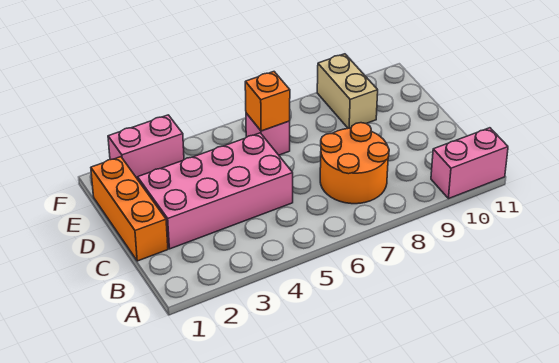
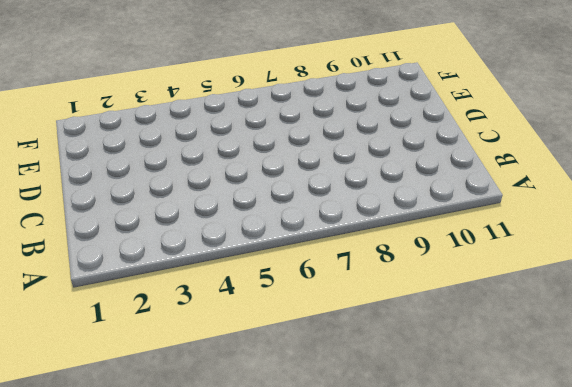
none -> pink 1x2 brick [431,128,508,199]
none -> orange 2x2 round brick [320,123,389,204]

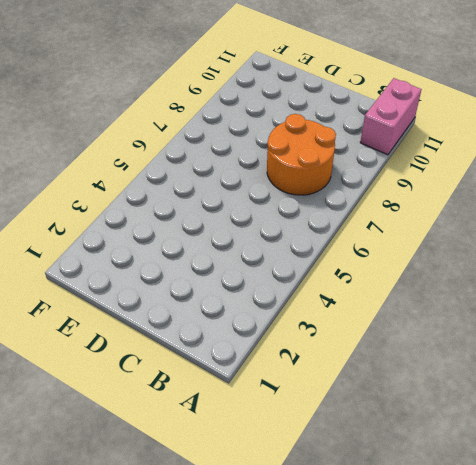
none -> orange 1x3 brick [91,157,168,261]
none -> pink 2x4 brick [138,133,293,249]

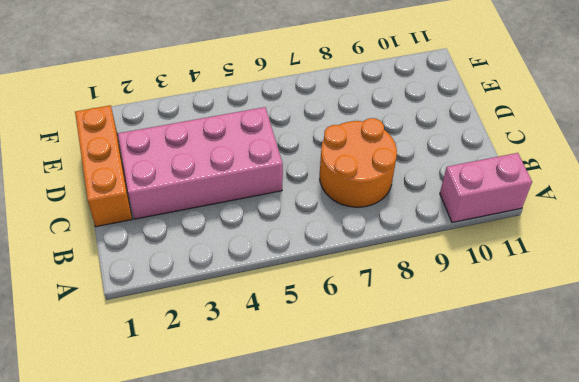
none -> pink 1x1 brick [246,113,290,155]
none -> tan 1x2 brick [317,54,378,128]

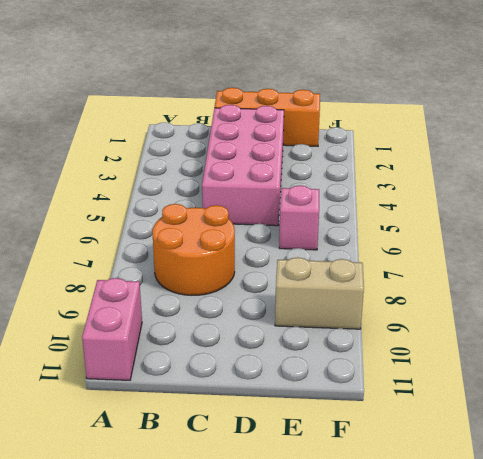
none -> pink 1x2 brick [108,115,184,179]
none -> orange 1x1 brick [245,72,290,131]

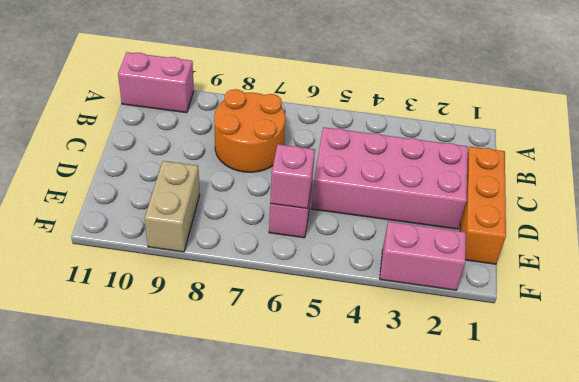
pink 1x1 brick [270,144,315,209] -> orange 1x1 brick [245,72,290,131]

